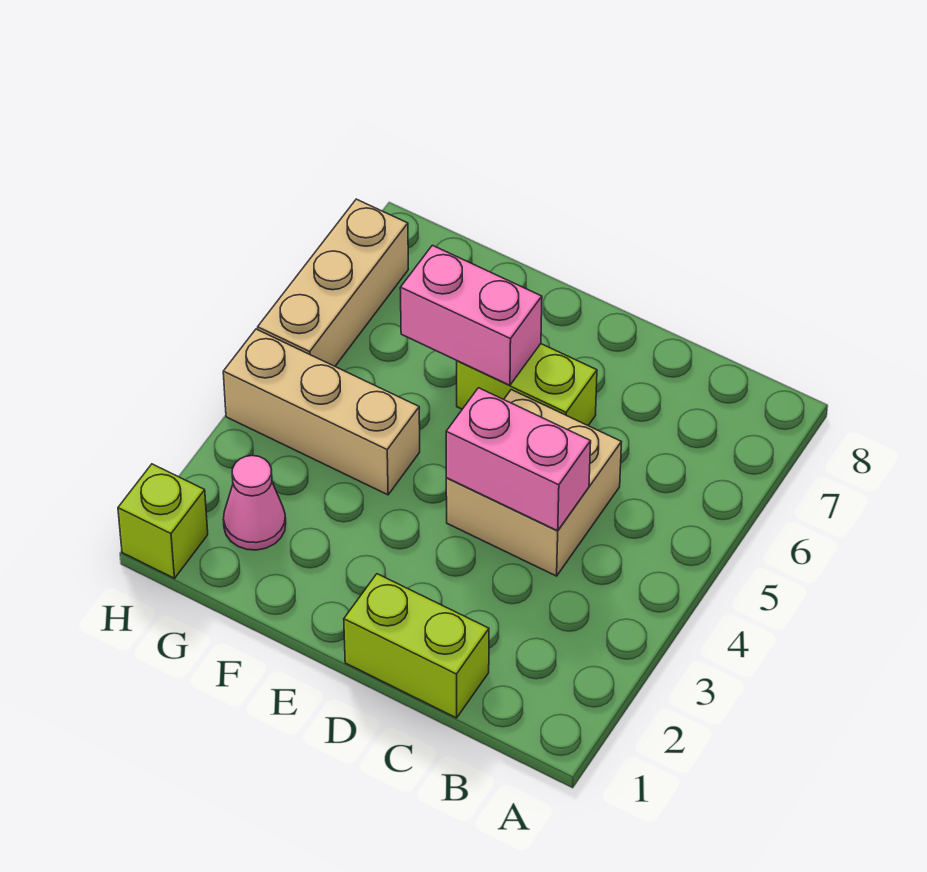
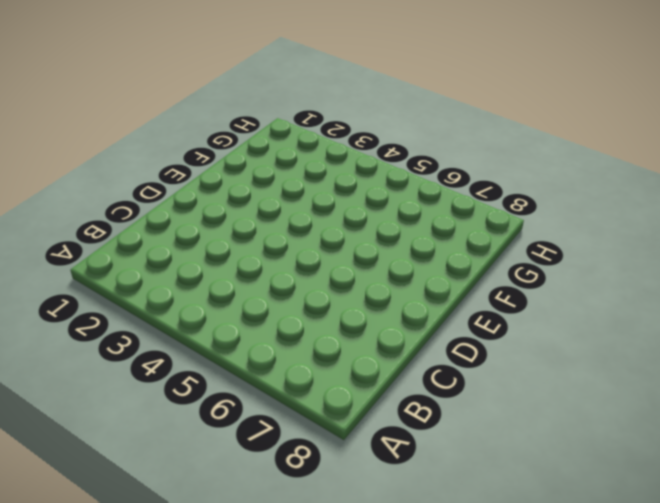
none -> lime 1x2 brick [344,574,489,718]
none -> tan 2x2 brick [446,390,621,576]

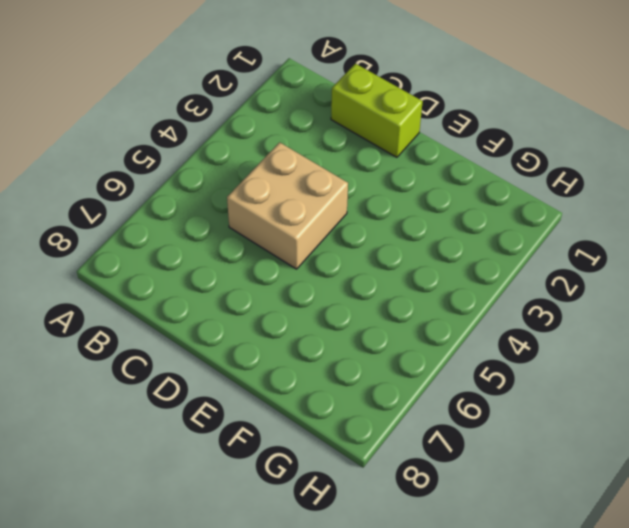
none -> lime 1x2 brick [457,344,597,425]
none -> tan 1x3 brick [223,329,420,495]

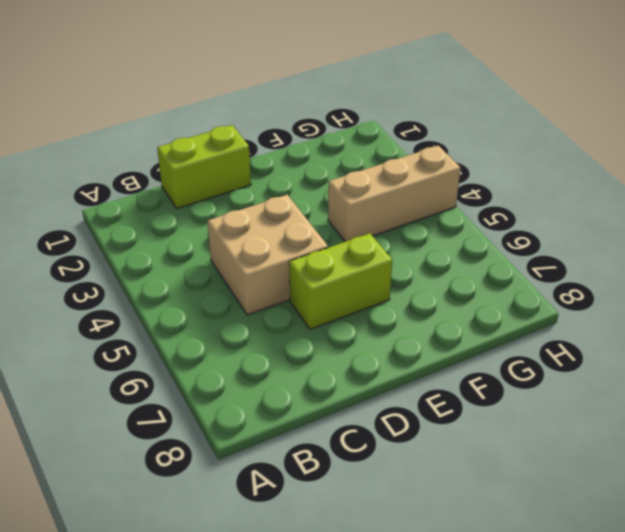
none -> pink 1x1 cone [223,456,286,550]
none -> lime 1x1 brick [118,464,208,578]

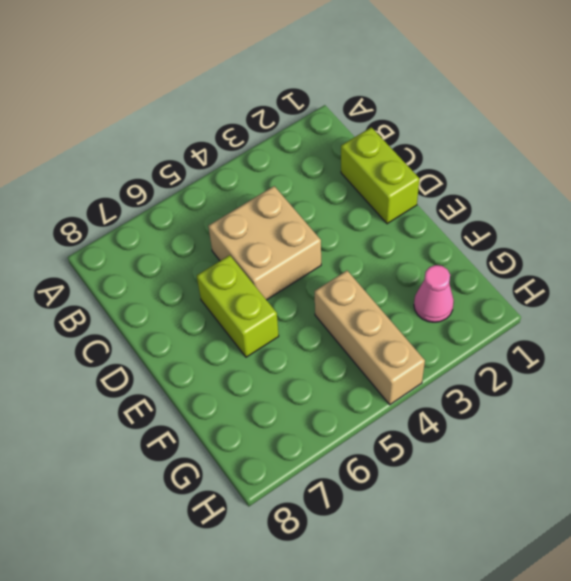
none -> lime 1x1 brick [118,464,208,578]
none -> tan 1x3 brick [258,199,408,366]

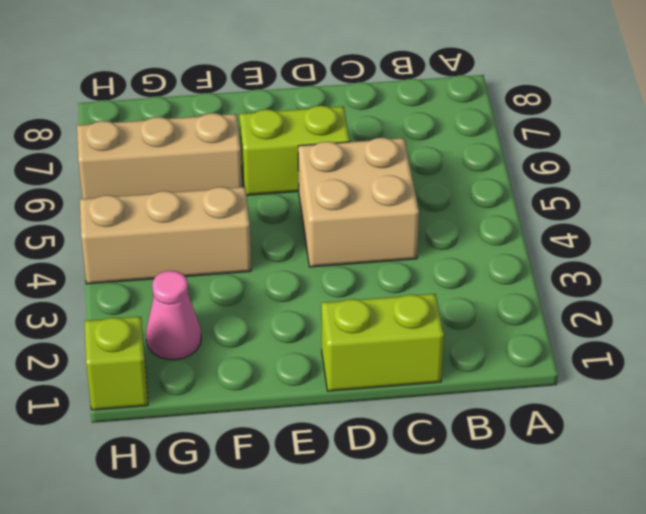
tan 1x3 brick [77,113,242,199] -> tan 1x3 brick turned to [258,199,408,366]
none -> pink 1x2 brick [446,388,591,531]
none -> pink 1x2 brick [400,245,542,385]

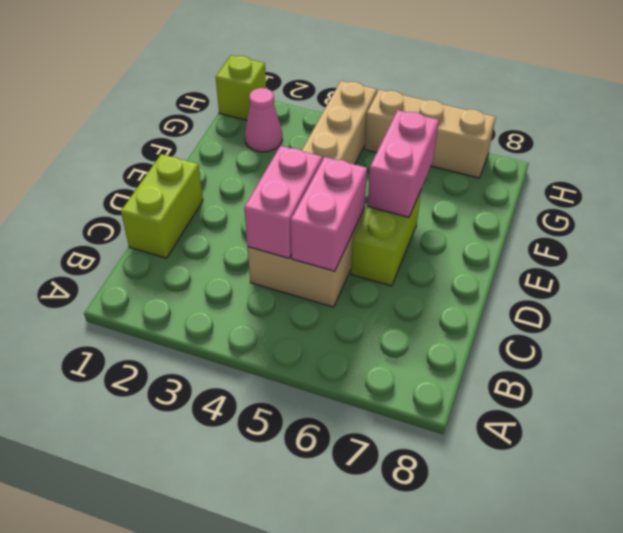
pink 1x2 brick [291,157,367,271] -> none

